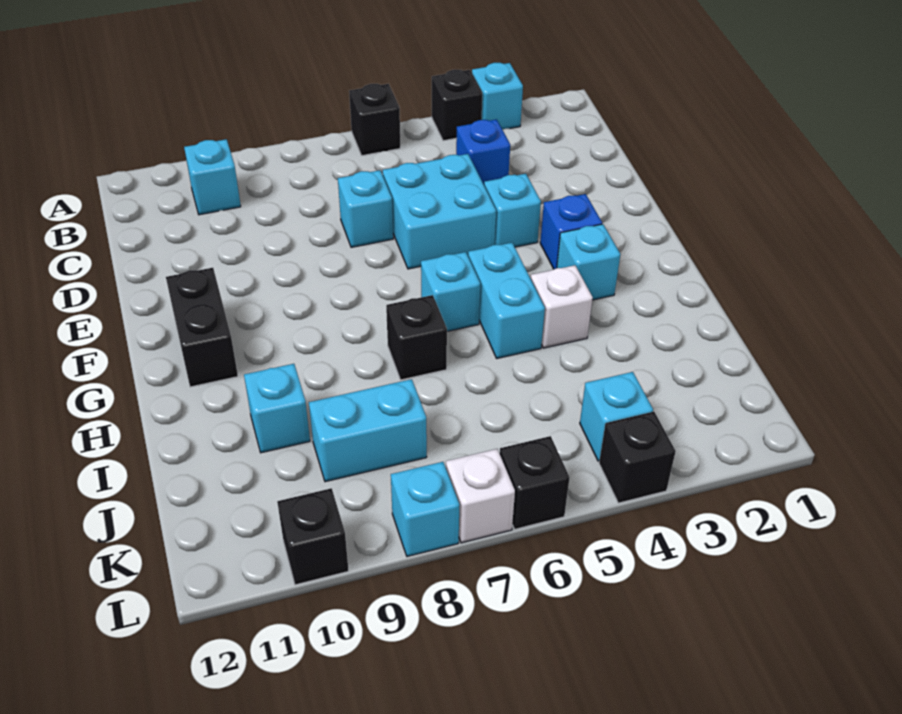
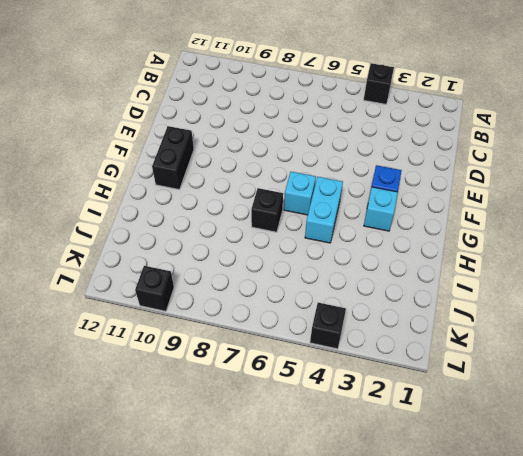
none -> cyan 1x1 brick [472,63,523,130]
none -> black 1x1 brick [349,84,400,156]
none -> cyan 1x1 brick [184,139,241,215]

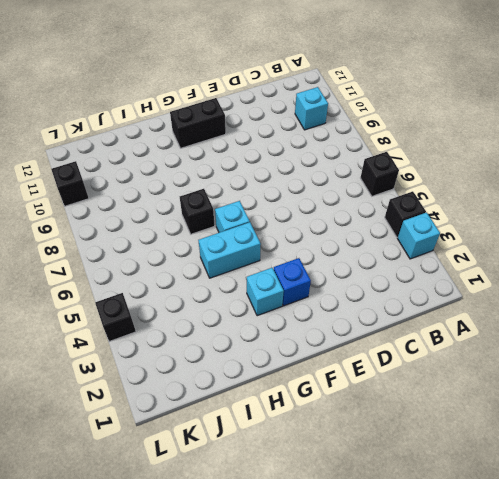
none -> blue 1x1 brick [456,119,510,184]
none -> cyan 2x2 brick [383,154,496,269]
none -> cyan 1x1 brick [338,170,393,247]

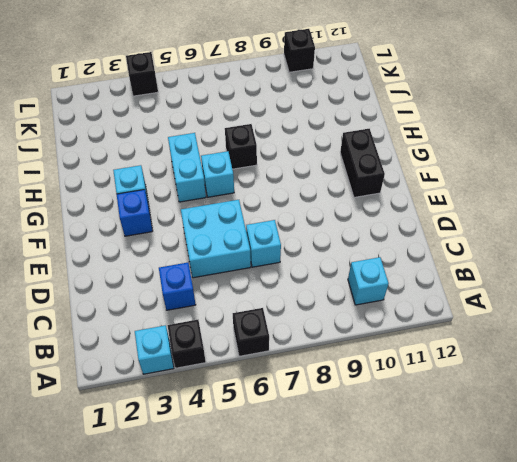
none -> cyan 1x1 brick [484,174,541,247]
none -> white 1x1 brick [531,265,593,348]
none -> cyan 1x1 brick [244,364,310,453]

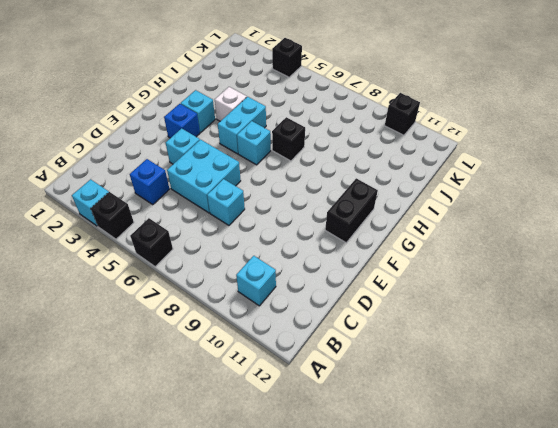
none -> cyan 1x1 brick [244,364,310,453]
none -> cyan 1x2 brick [309,379,427,482]
none -> cyan 1x1 brick [580,372,653,461]

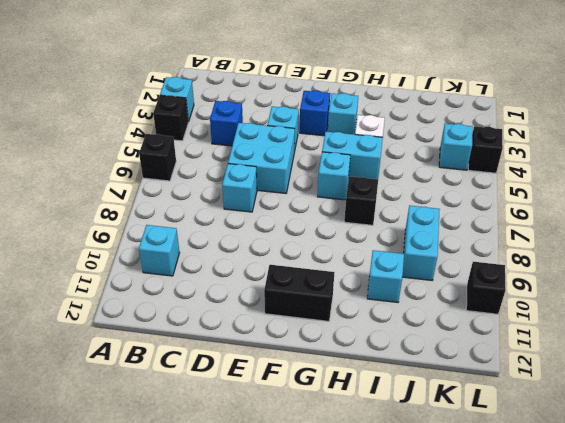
none -> black 1x1 brick [500,436,570,529]
none -> white 1x1 brick [446,449,515,543]
none -> cyan 1x1 brick [391,462,460,557]

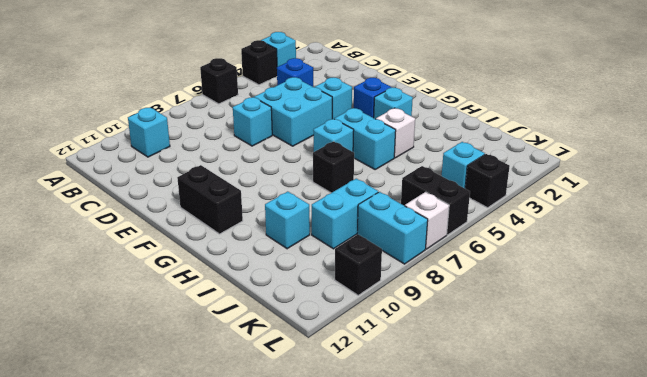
black 1x2 brick [401,166,470,235] -> black 1x1 brick [500,436,570,529]
cyan 1x2 brick [357,192,428,264] -> cyan 1x1 brick [391,462,460,557]

